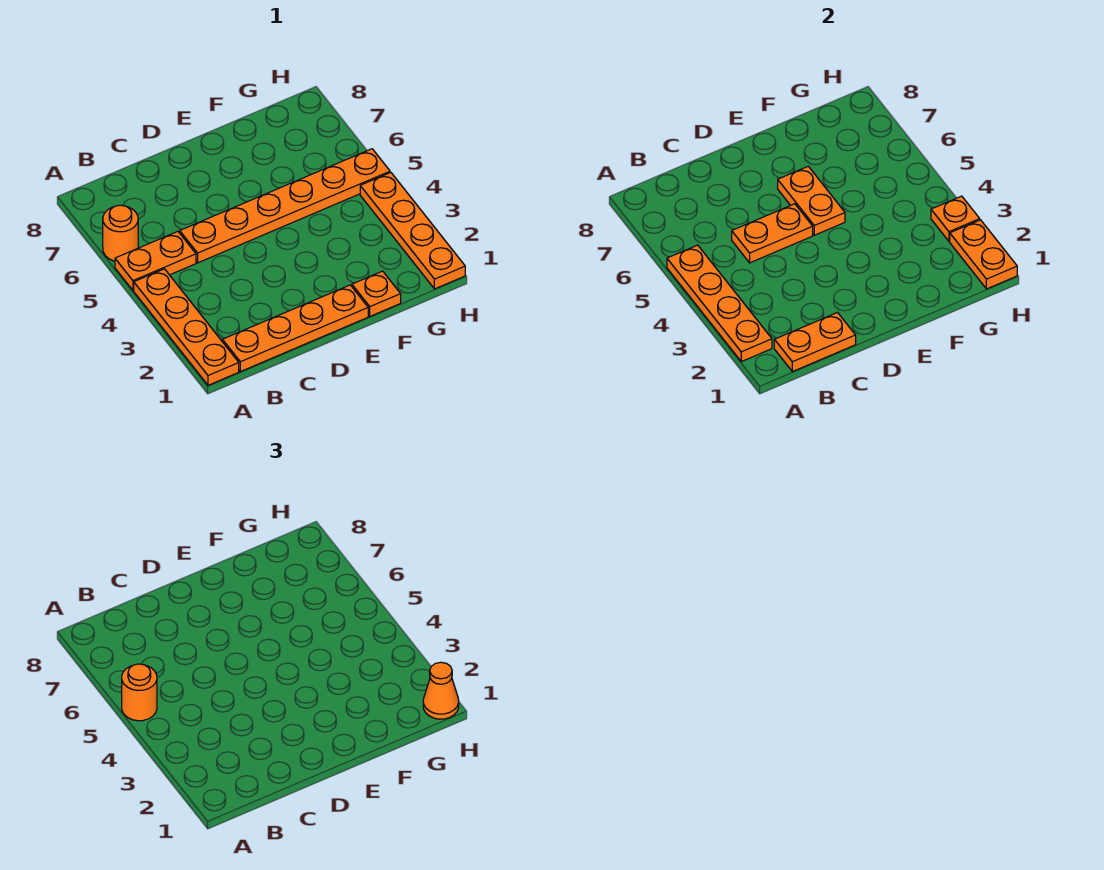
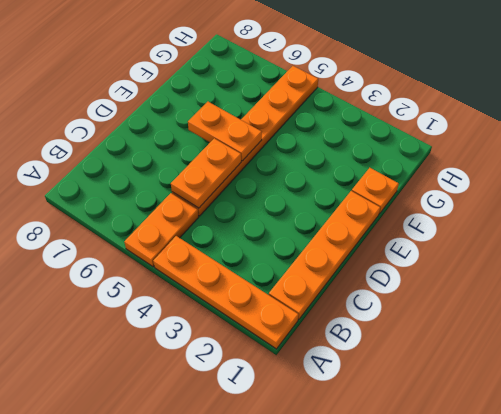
none -> orange 1x1 round brick [103,205,138,261]
none -> orange 1x4 plate [360,173,465,289]
none -> orange 1x4 plate [667,245,772,362]

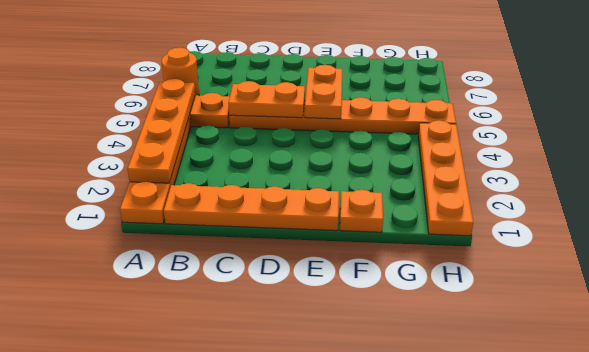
none -> orange 1x2 plate [774,313,856,372]
none -> orange 1x2 plate [950,220,1017,289]
none -> orange 1x1 plate [931,196,980,241]

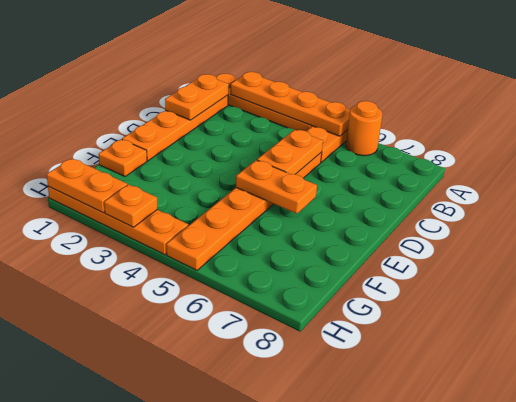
none -> orange 1x1 round brick [122,664,157,721]
none -> orange 1x1 cone [423,662,459,719]

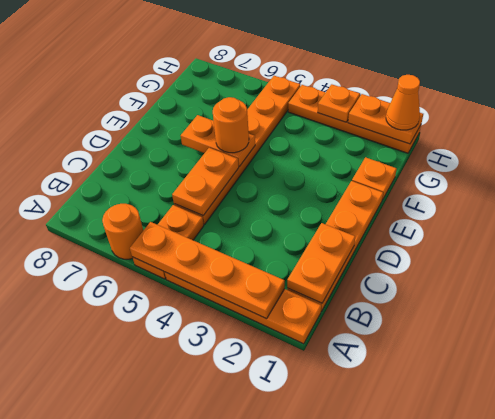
orange 1x1 round brick [213,97,249,153] -> orange 1x1 round brick moved to [122,664,157,721]

